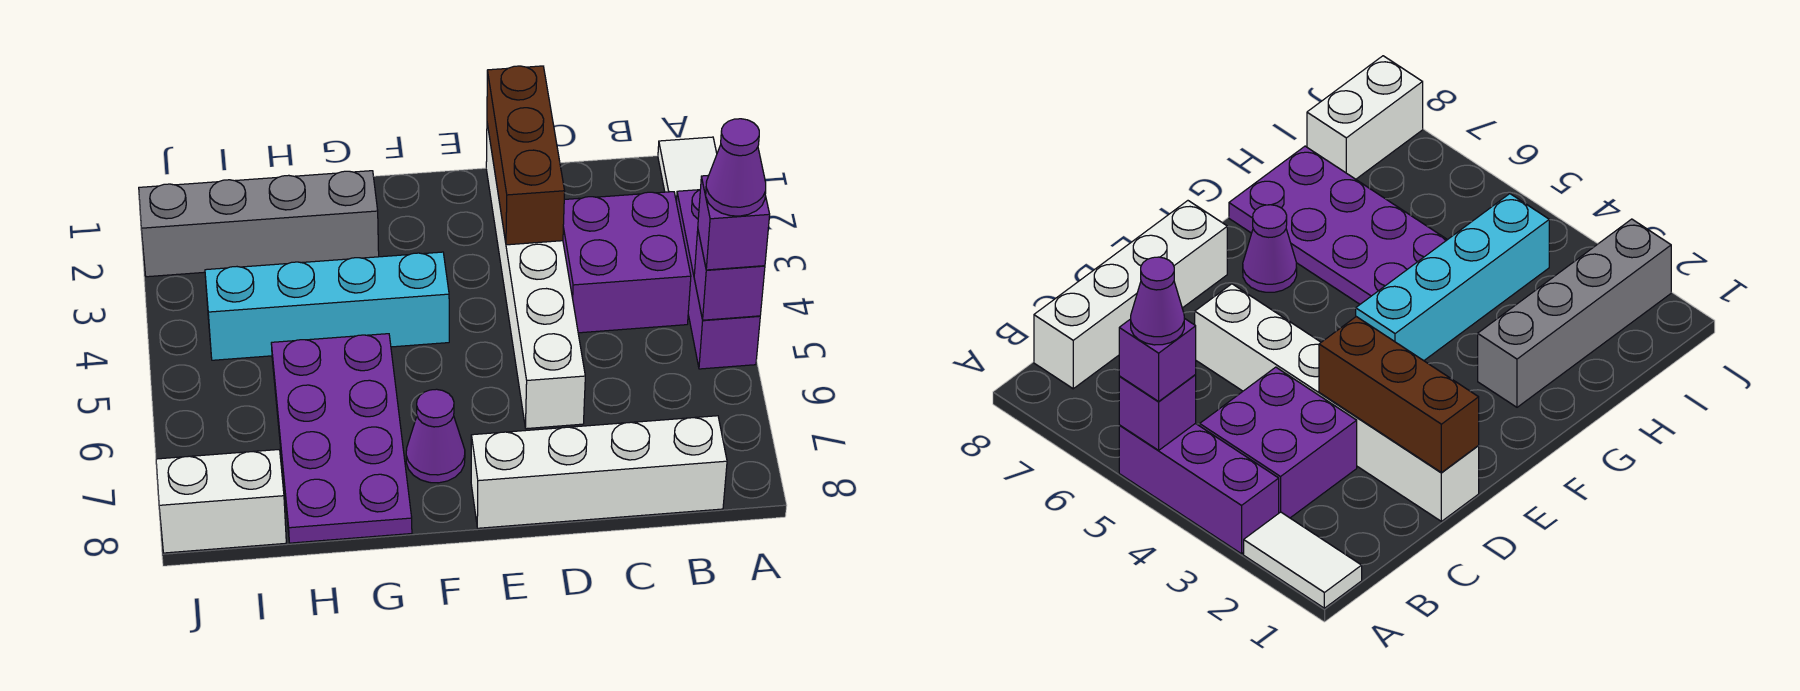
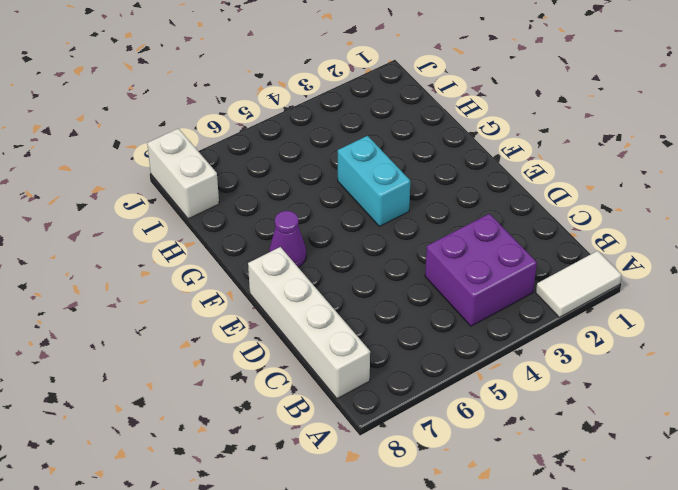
cyan 1x2 brick [338,136,410,226] -> cyan 1x4 brick [205,252,449,360]
none -> purple 1x3 brick [676,190,760,369]
none -> white 1x6 brick [486,124,585,429]
none -> grey 1x4 brick [139,171,379,277]

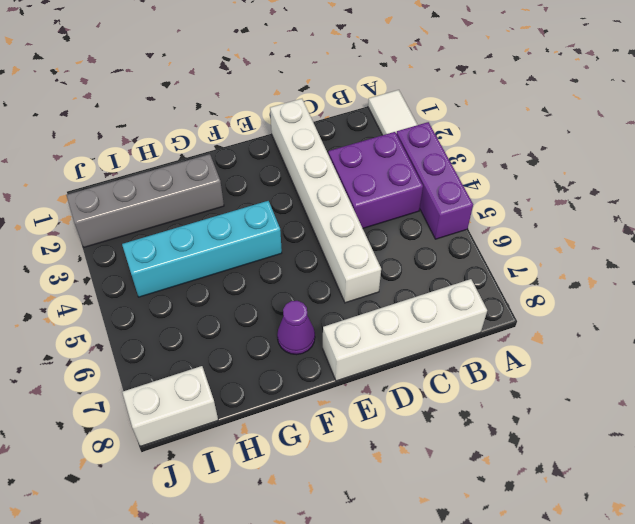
none -> purple 2x4 plate [271,334,412,543]
none -> purple 1x1 brick [694,231,765,320]
none -> brown 1x3 brick [487,66,565,245]

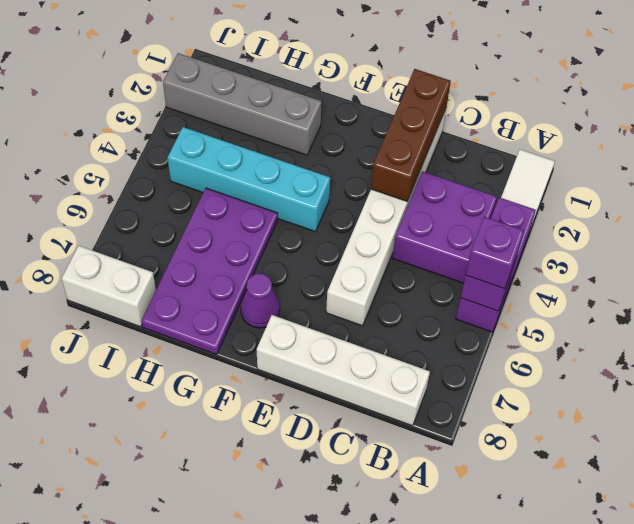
none -> purple 1x1 cone [706,119,766,216]

